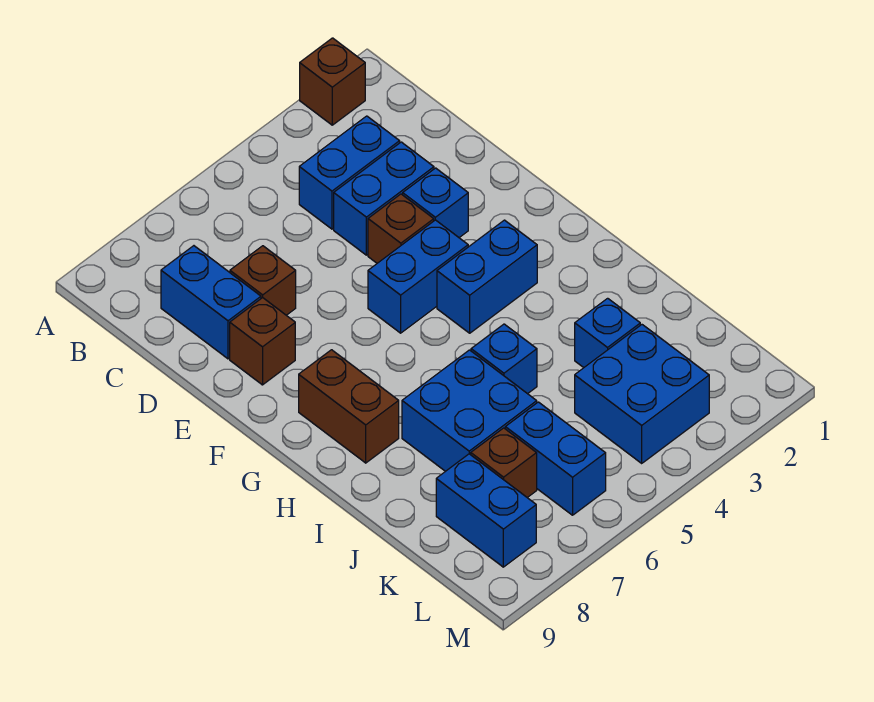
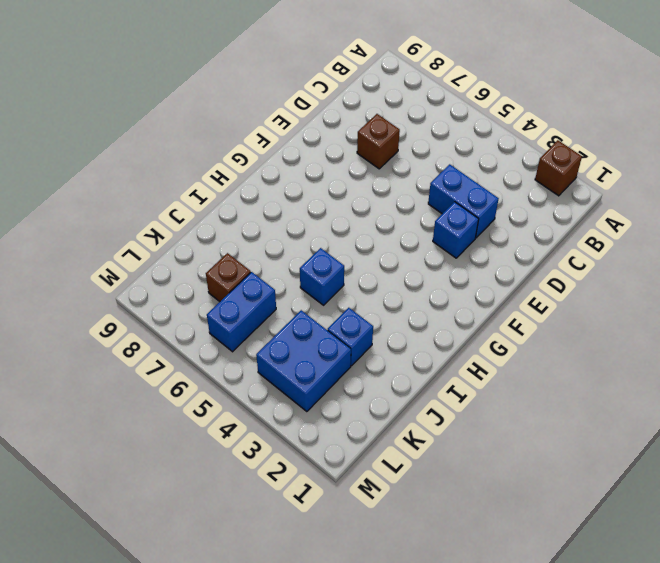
none -> blue 1x2 brick [299,116,400,229]
none -> blue 1x2 brick [161,246,261,359]
none -> brown 1x1 brick [368,194,434,263]

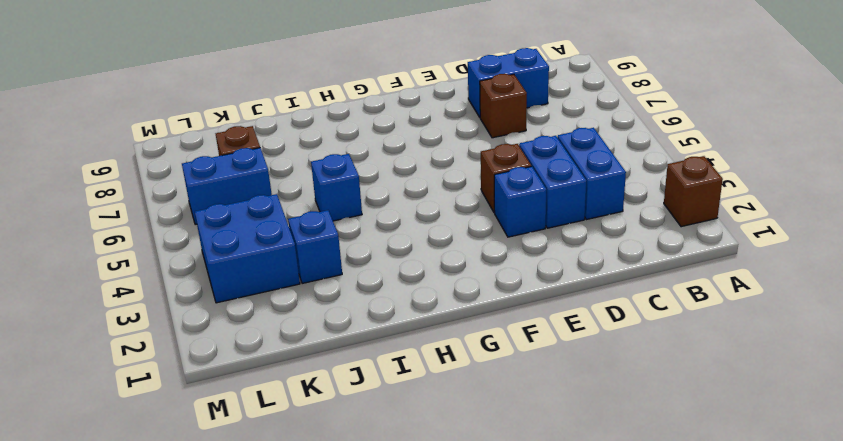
none -> brown 1x1 brick [230,298,295,385]
none -> blue 1x2 brick [368,220,468,333]
none -> blue 1x2 brick [437,220,537,333]

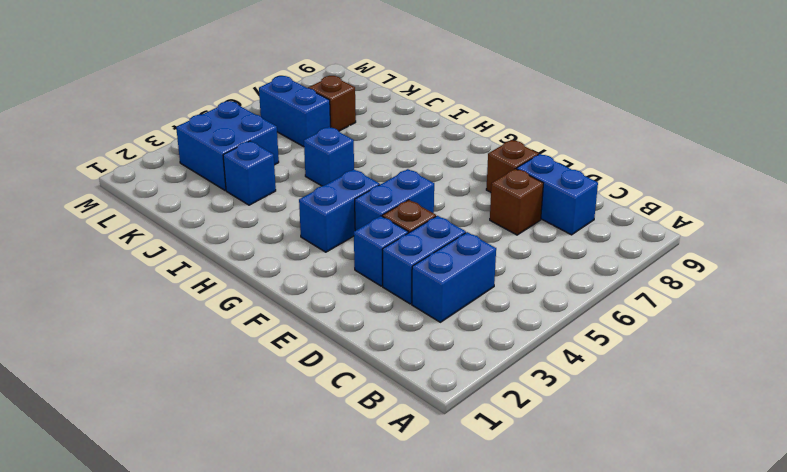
none -> brown 1x1 brick [300,38,365,125]
none -> brown 1x2 brick [299,350,399,463]
none -> blue 2x2 brick [402,350,537,471]

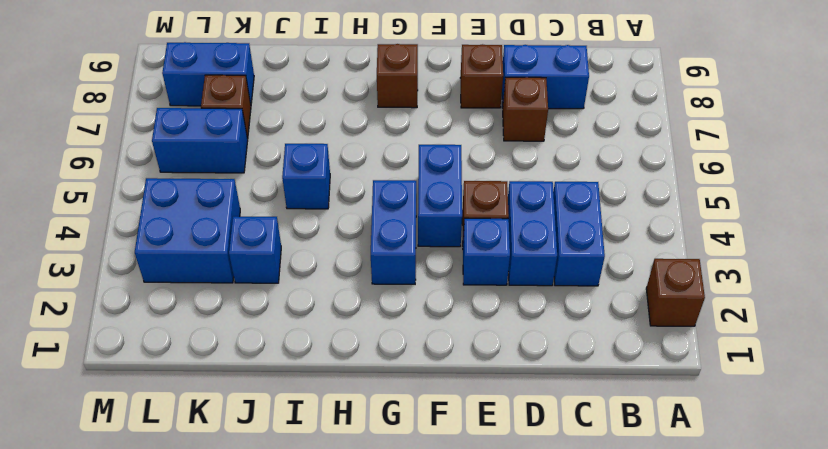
brown 1x1 brick [377,44,418,108] -> brown 1x2 brick [299,350,399,463]
none -> blue 2x2 brick [402,350,537,471]

